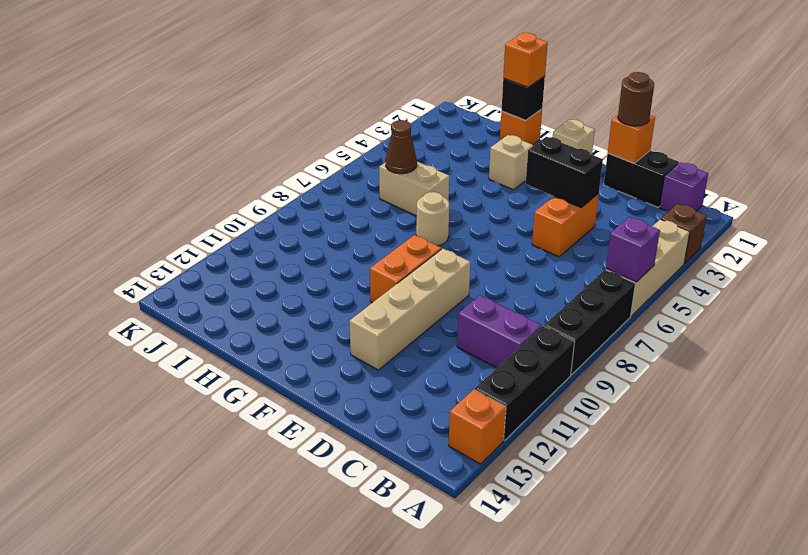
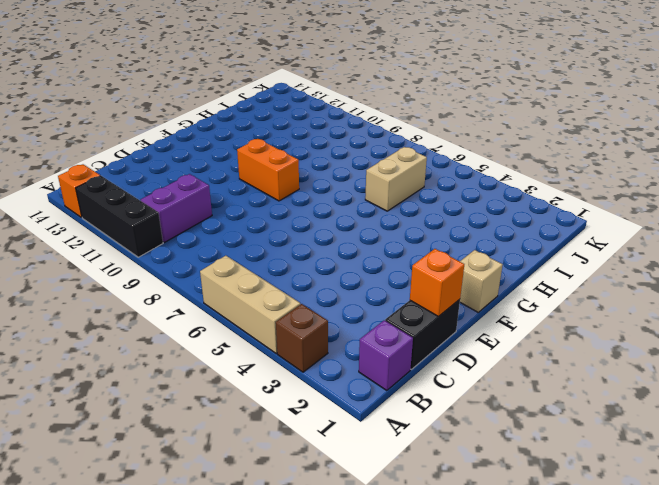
none -> black 1x3 brick [544,270,635,375]
none -> orange 1x2 brick [532,194,599,257]
none -> tan 1x4 brick [349,249,470,370]

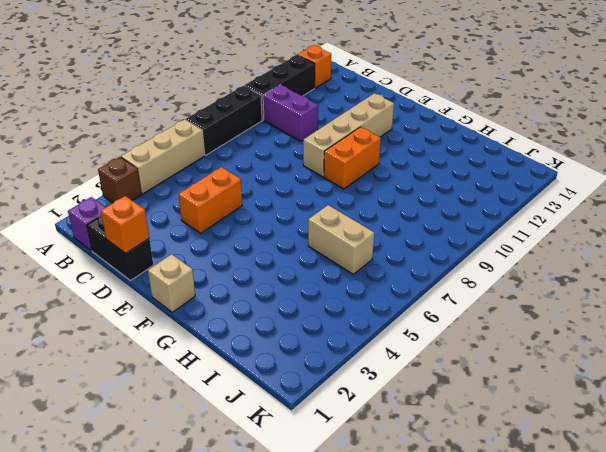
none -> tan 1x1 brick [489,135,533,190]
none -> tan 1x1 round brick [416,192,449,246]
none -> orange 1x1 brick [500,109,542,145]

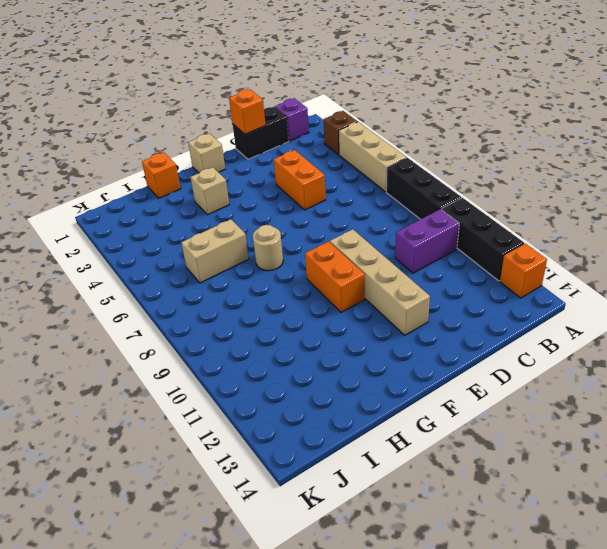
none -> purple 1x1 brick [606,217,660,282]
none -> black 1x2 brick [526,137,603,208]
none -> black 1x1 brick [501,76,545,120]

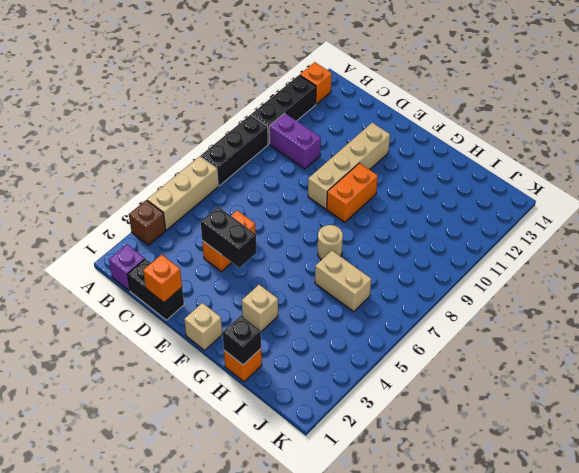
none -> purple 1x1 brick [606,217,660,282]
none -> brown 1x1 cone [385,120,417,174]
none -> brown 1x1 round brick [618,72,654,126]

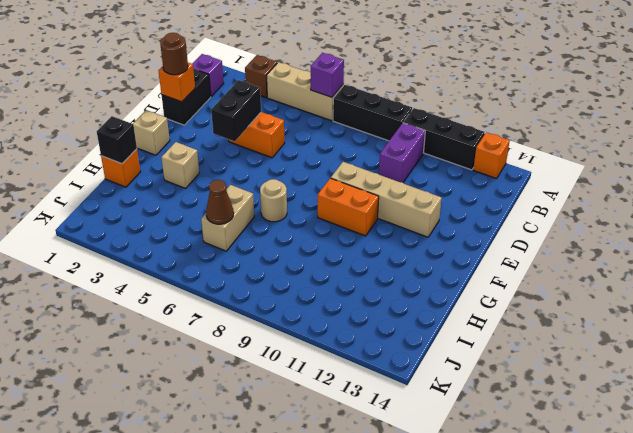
none -> orange 1x1 brick [503,33,548,87]

